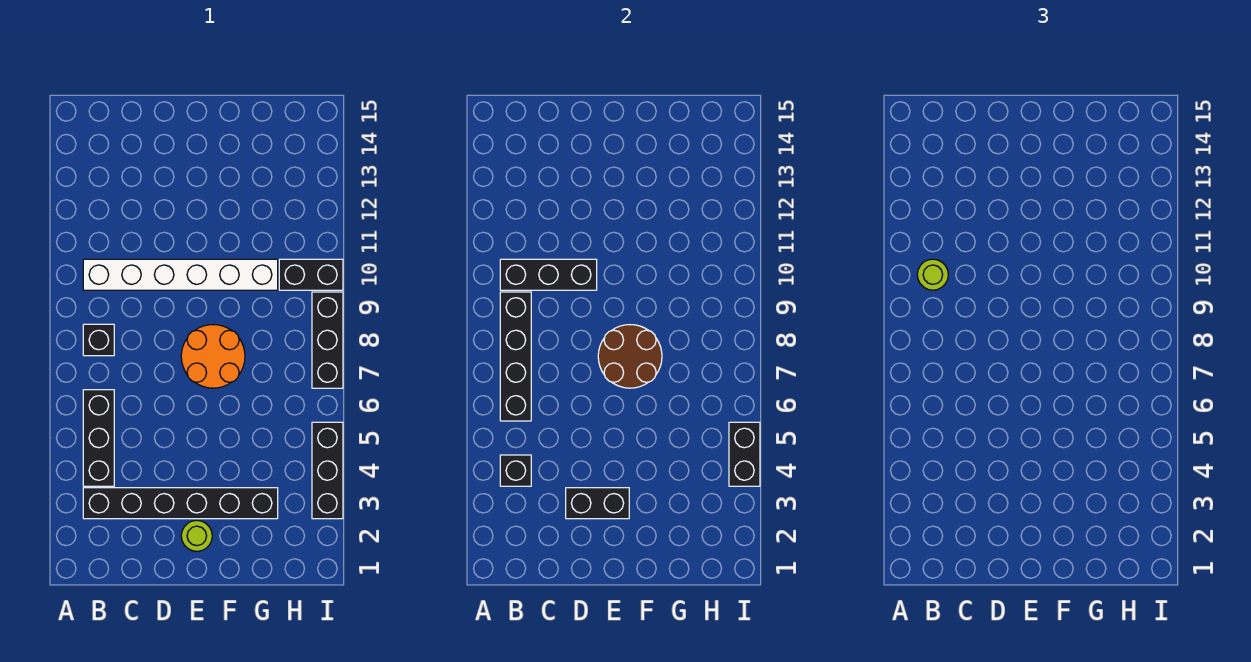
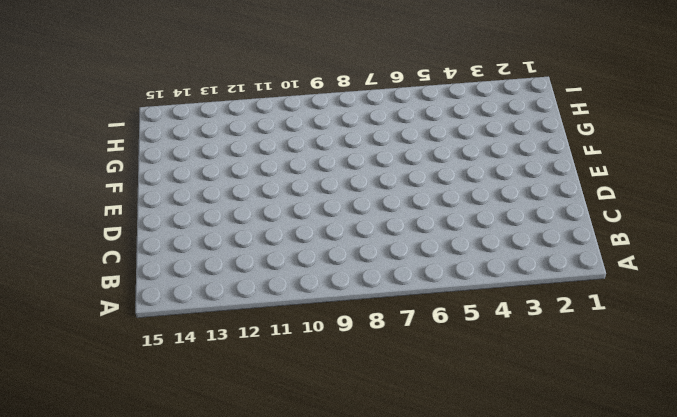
none -> black 1x6 brick [83,488,278,519]
none -> black 1x3 brick [83,390,114,486]
none -> black 1x1 brick [83,324,114,356]

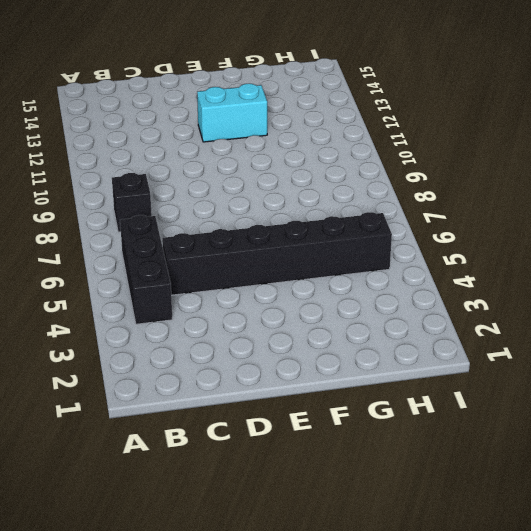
black 1x6 brick [162,212,392,295] -> black 1x6 brick moved to [83,488,278,519]
cyan 1x2 brick [197,84,267,142] -> none
none -> white 1x6 brick [83,259,278,290]
none -> lime 1x1 round brick [181,520,212,551]
none -> orange 2x2 round brick [181,325,245,388]

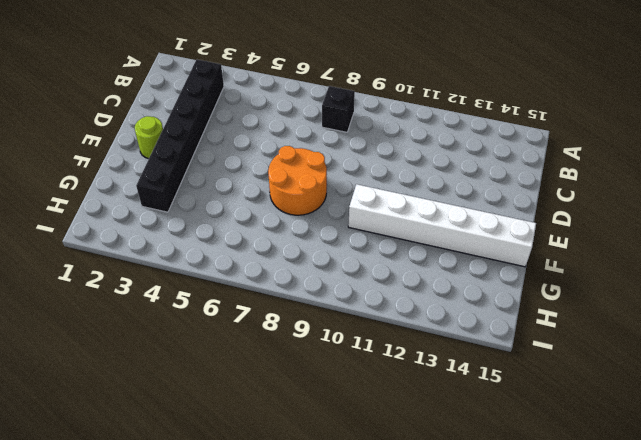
white 1x6 brick [348,184,536,267] -> white 1x6 brick turned to [83,259,278,290]
none -> black 1x3 brick [83,390,114,486]
none -> black 1x2 brick [279,259,343,290]
none -> black 1x3 brick [312,422,343,519]

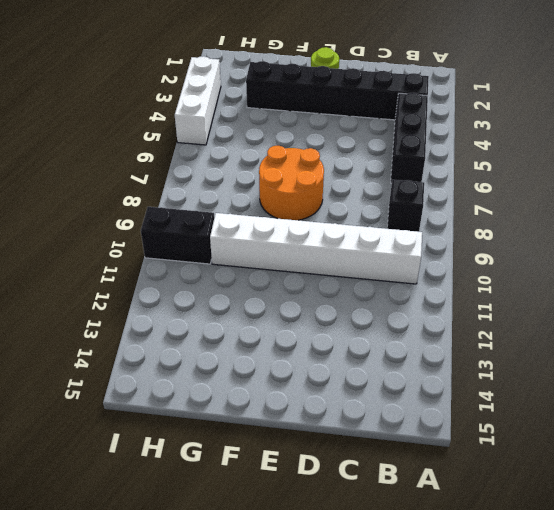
white 1x3 brick [175,56,221,145] -> black 1x3 brick [312,422,343,519]
none -> black 1x3 brick [312,292,343,388]
none -> black 1x1 brick [500,455,531,486]
none -> black 1x4 brick [500,292,531,421]

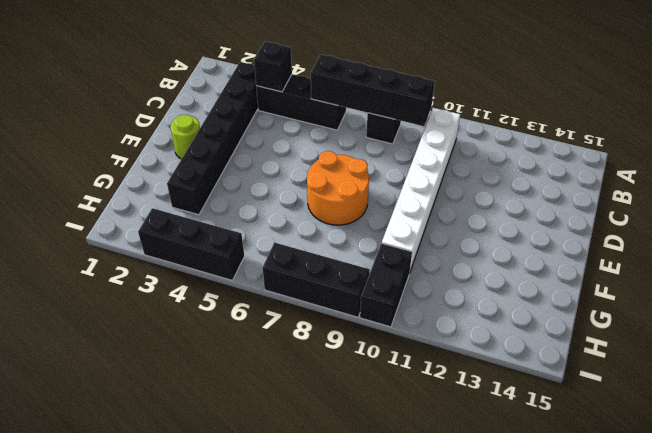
none -> black 1x3 brick [500,259,597,290]
none -> black 1x2 brick [566,488,629,519]
none -> brown 2x2 round brick [598,325,662,388]

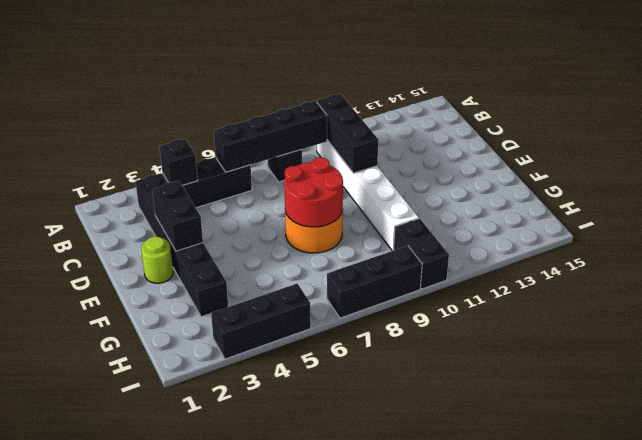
red 2x2 round brick [284,158,343,227] -> brown 2x2 round brick [598,325,662,388]
none -> black 1x2 brick [729,422,760,486]
none -> lime 1x1 round brick [917,259,948,290]

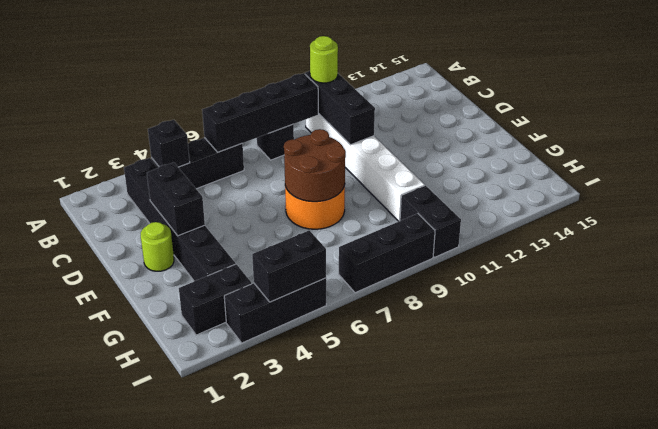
black 1x2 brick [179,264,252,335] -> none

